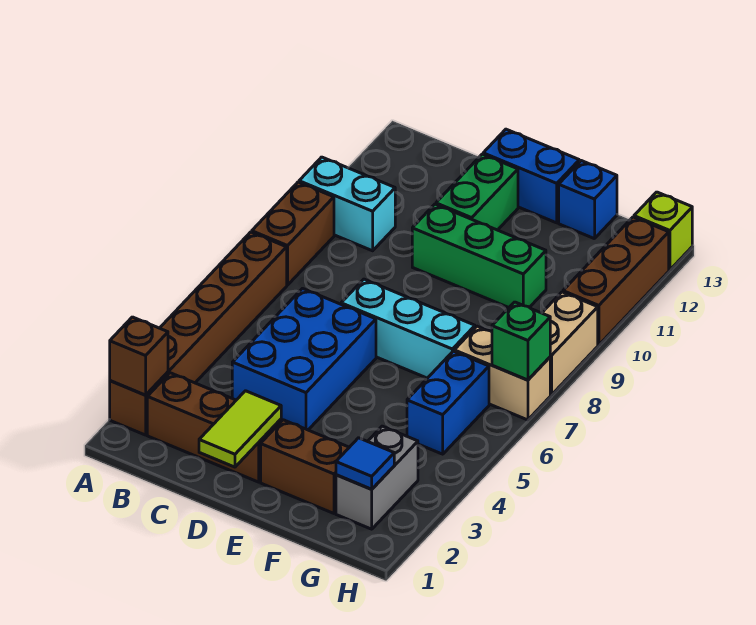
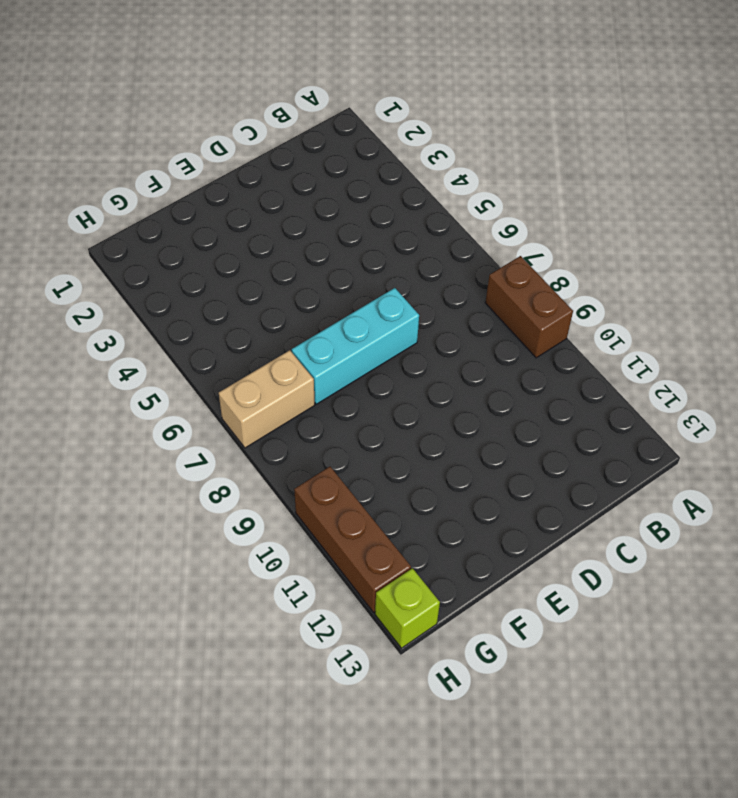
none -> brown 1x6 brick [110,232,287,435]
none -> cyan 1x2 brick [299,157,395,251]
none -> brown 1x3 brick [147,373,281,482]

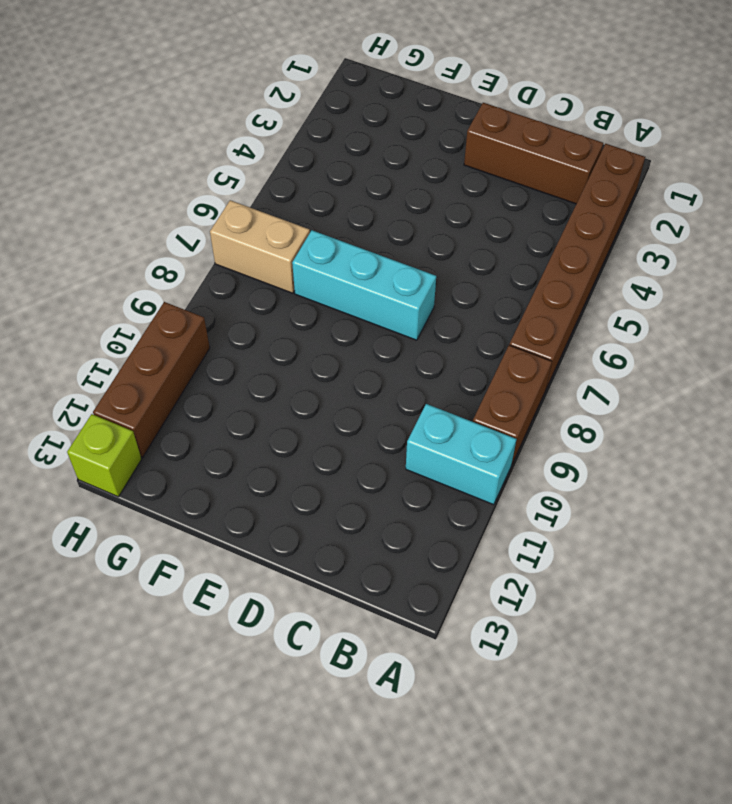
none -> blue 2x3 brick [232,289,376,430]
none -> green 1x3 brick [412,204,546,308]
none -> green 1x2 brick [436,154,518,230]

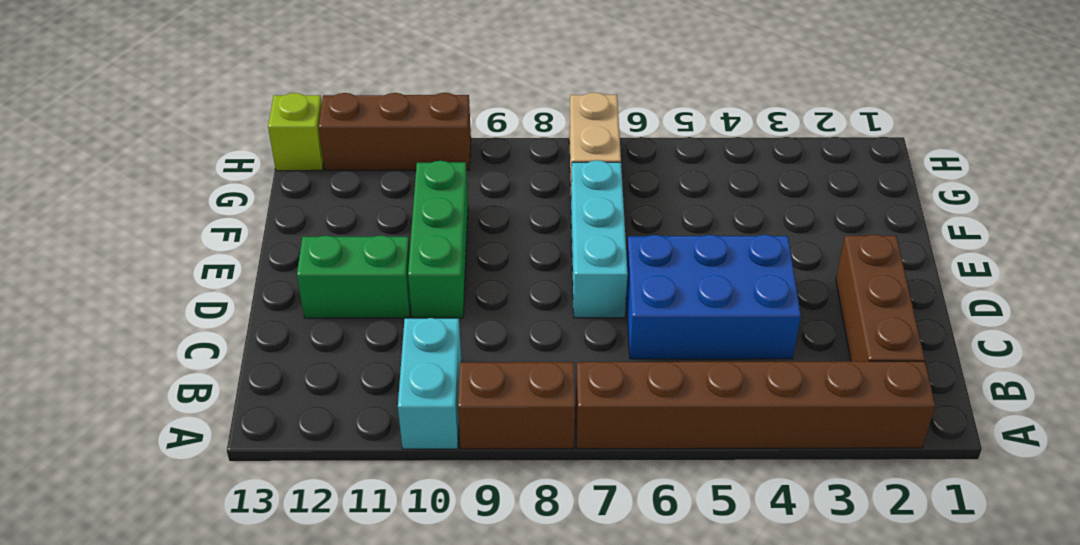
none -> blue 1x2 brick [483,129,579,223]
none -> brown 1x2 brick [261,420,349,513]
none -> blue 1x1 brick [559,161,617,239]

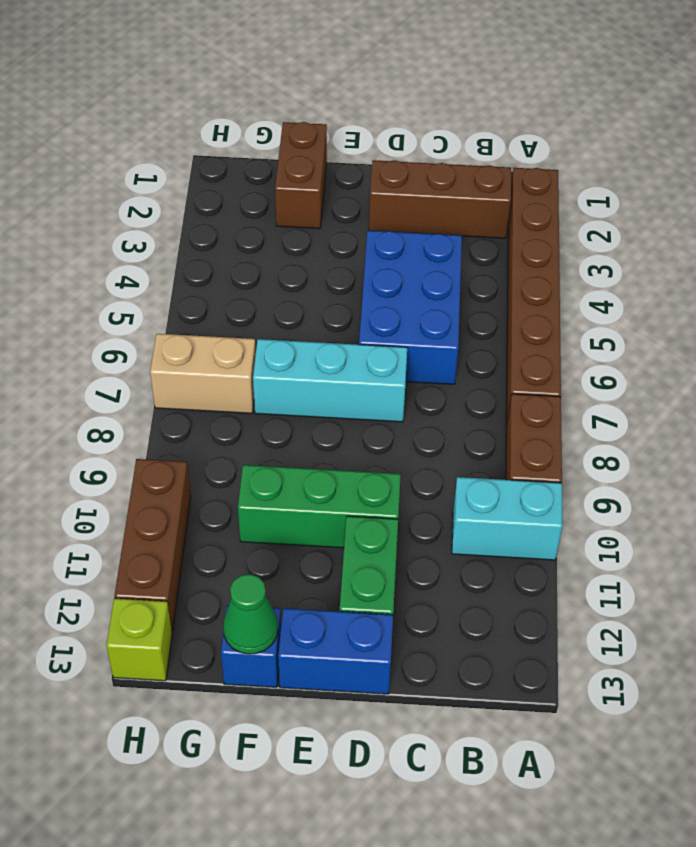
brown 1x2 brick [275,122,327,229] -> brown 1x2 brick turned to [261,420,349,513]
green 1x1 cone [223,574,278,654] -> none
none -> grey 1x2 brick [336,426,418,529]
none -> blue 1x2 brick [407,351,489,454]
none -> tan 1x2 brick [542,292,598,395]

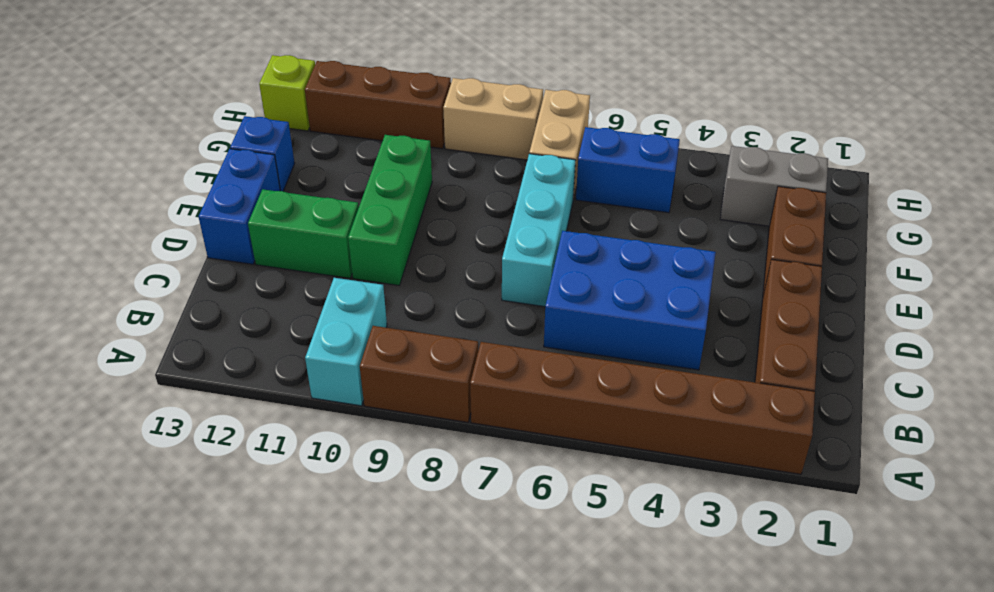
none -> brown 1x1 brick [110,317,168,395]
none -> lime 1x2 tile [199,391,281,467]
none -> blue 1x1 tile [336,438,394,489]

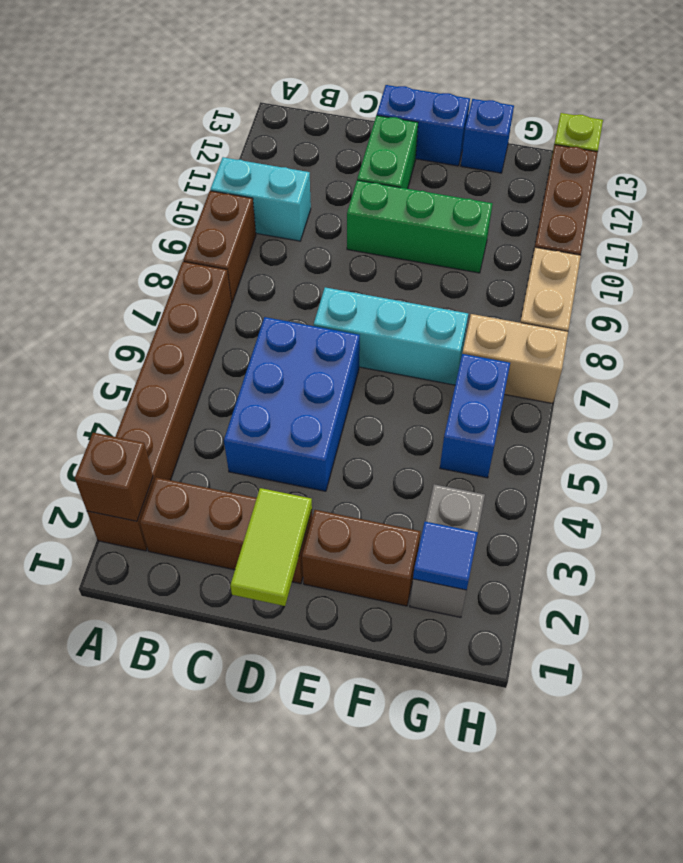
none -> green 1x1 brick [492,302,550,380]

